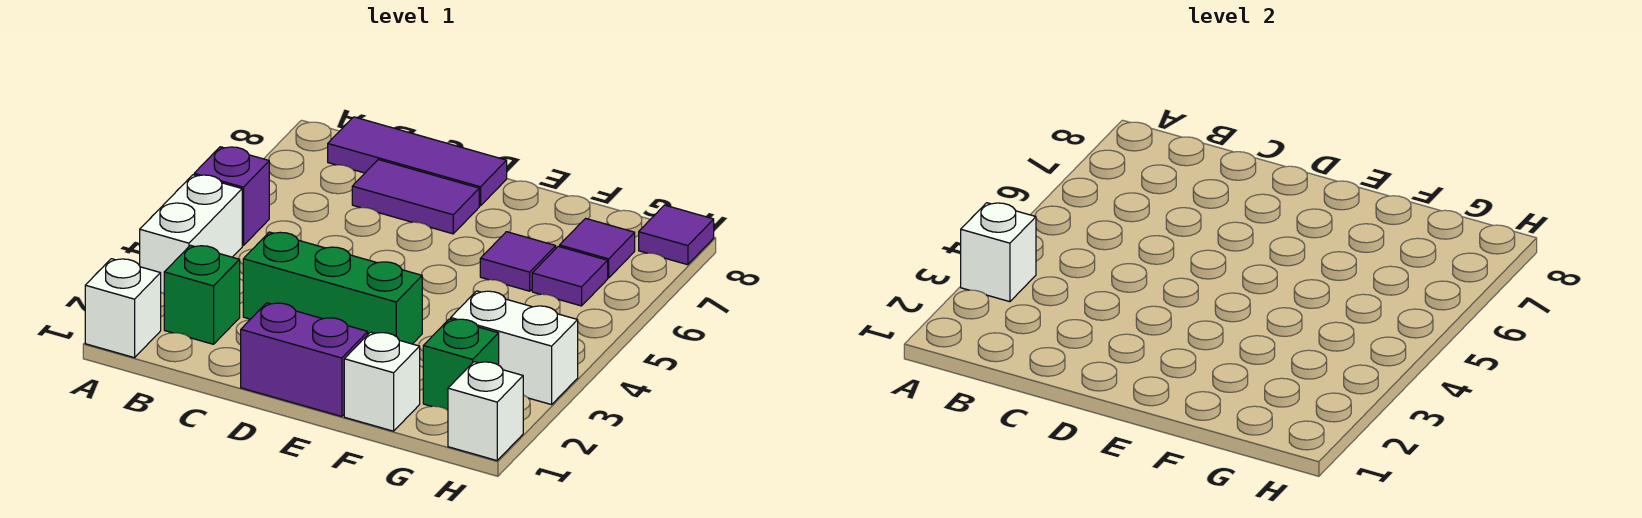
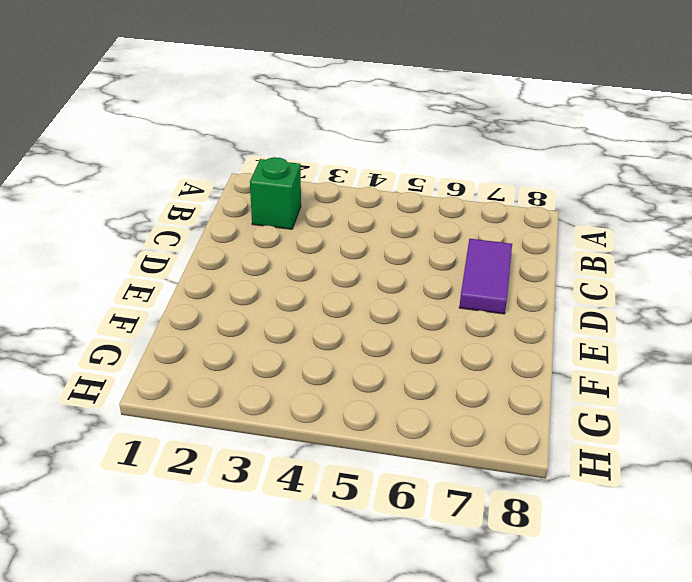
none -> white 1x1 brick [85,259,161,358]
none -> white 1x2 brick [140,175,242,294]
none -> purple 1x1 brick [194,147,269,246]

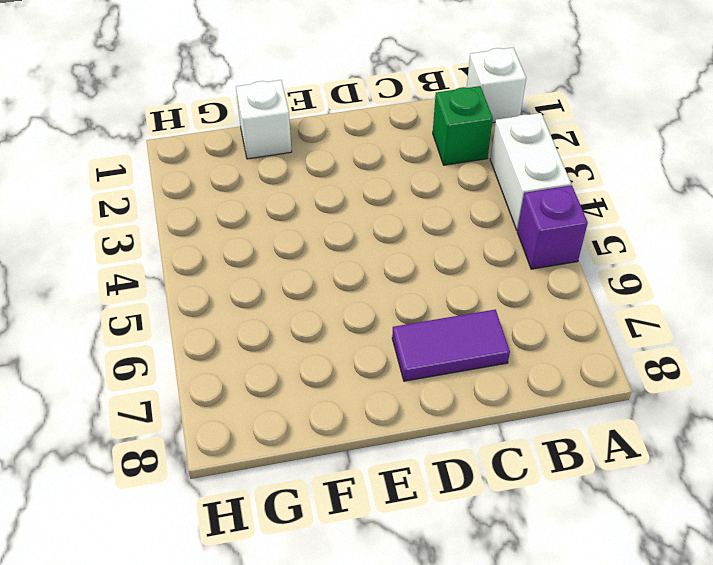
none -> purple 1x3 tile [328,117,507,206]
none -> green 1x3 brick [243,232,422,344]
none -> purple 1x2 brick [241,303,368,416]

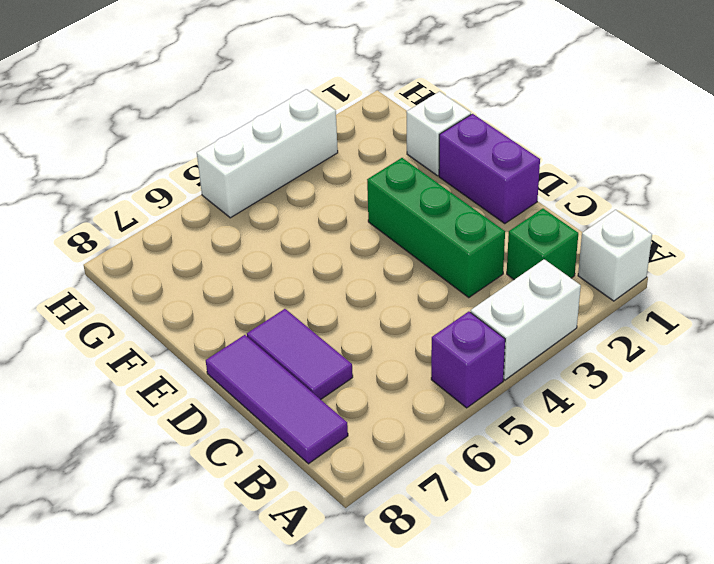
white 1x3 brick [197,89,338,218] -> white 1x2 brick [451,291,578,405]
none -> purple 1x1 tile [480,232,556,291]
none -> green 1x1 brick [423,319,499,410]
none -> purple 1x1 tile [532,246,608,306]

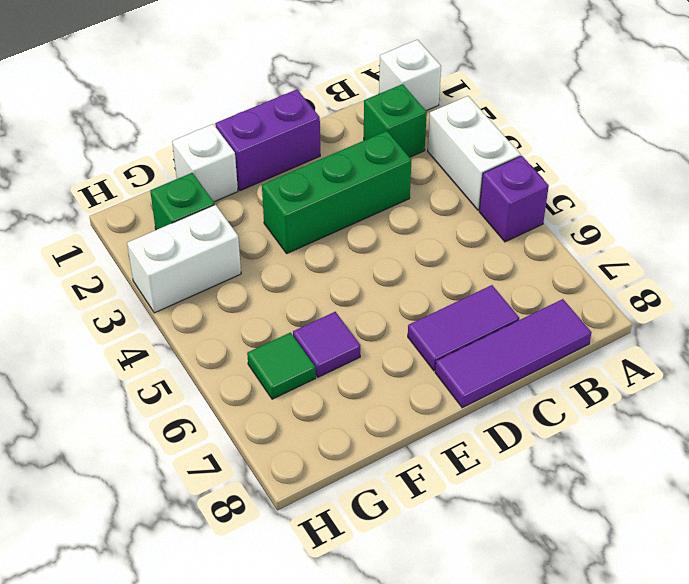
green 1x1 tile [247,333,316,399] -> purple 1x1 tile [532,246,608,306]
none -> purple 1x1 tile [560,218,635,278]
none -> white 1x1 brick [448,362,523,460]
none -> purple 1x1 tile [639,205,714,265]

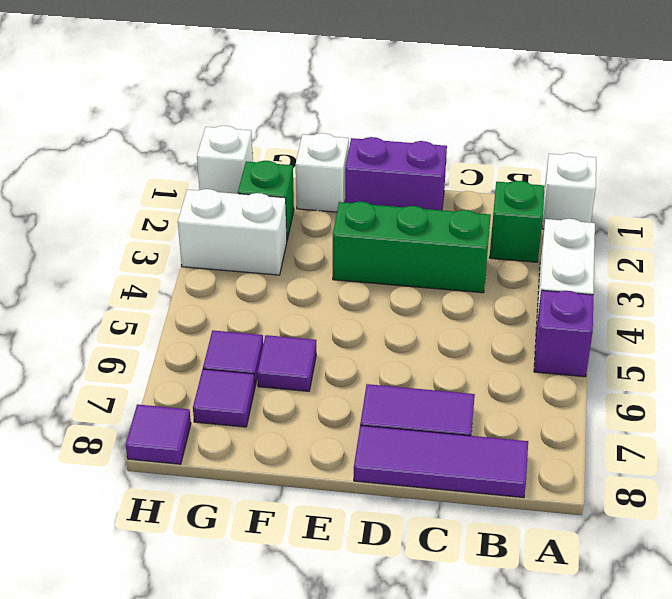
none -> white 1x1 brick [961,203,1036,302]

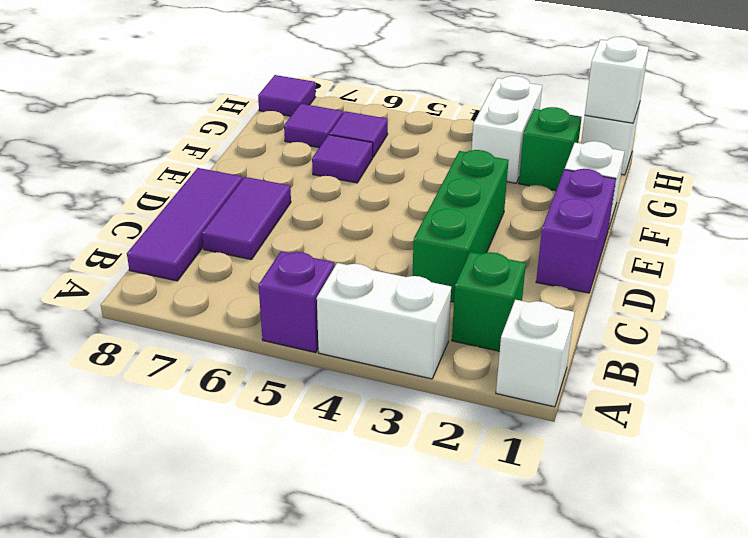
white 1x1 brick [585,37,649,123] -> white 1x1 brick moved to [961,203,1036,302]

